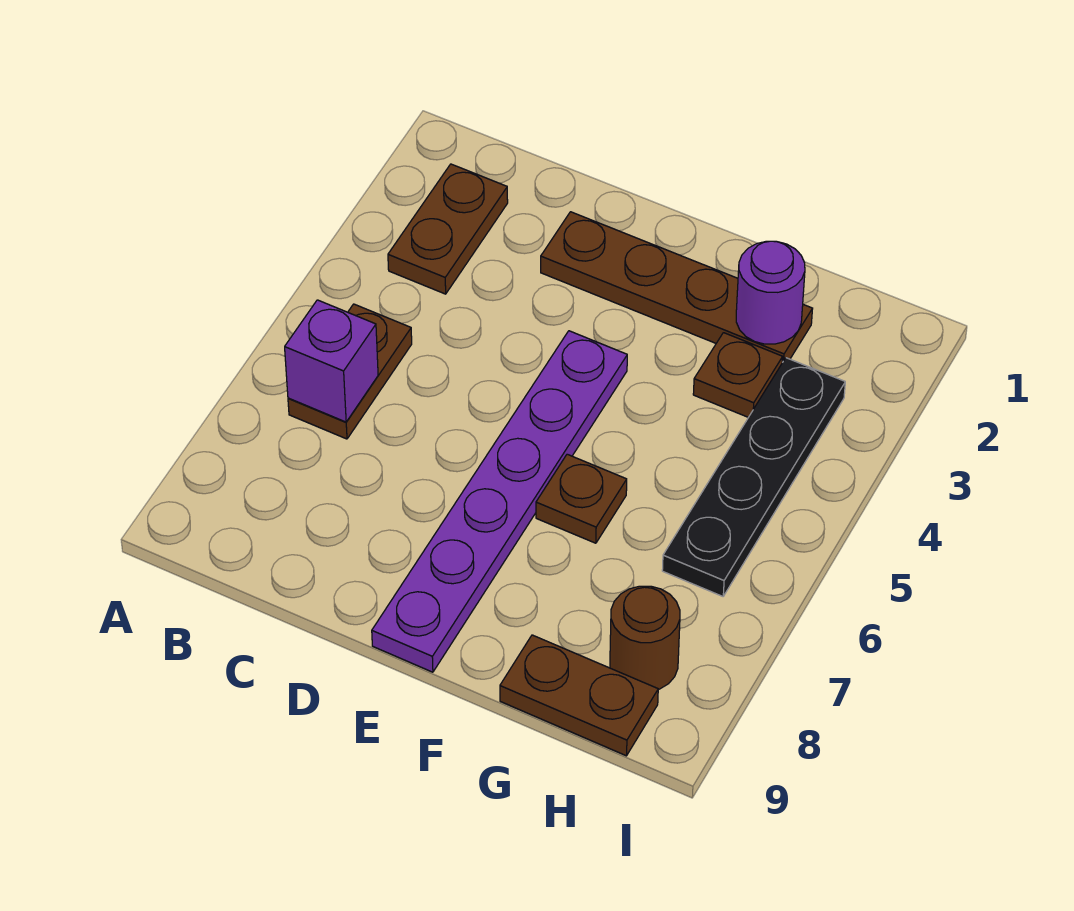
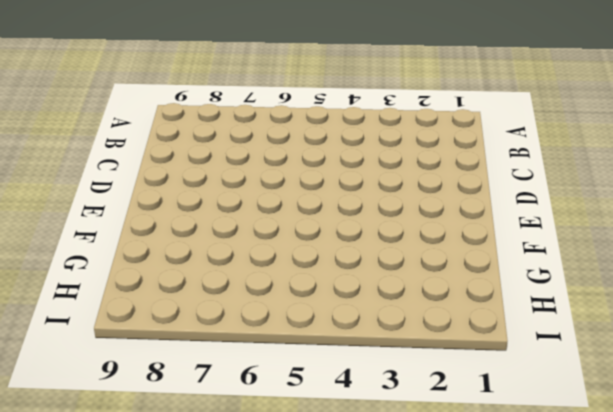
none -> brown 1x2 plate [388,164,508,294]
none -> brown 1x2 plate [288,304,412,439]

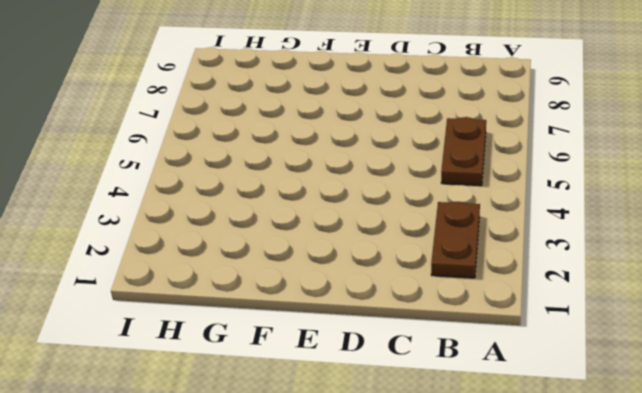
none -> brown 1x4 plate [541,212,813,362]
none -> purple 1x6 plate [372,331,627,672]

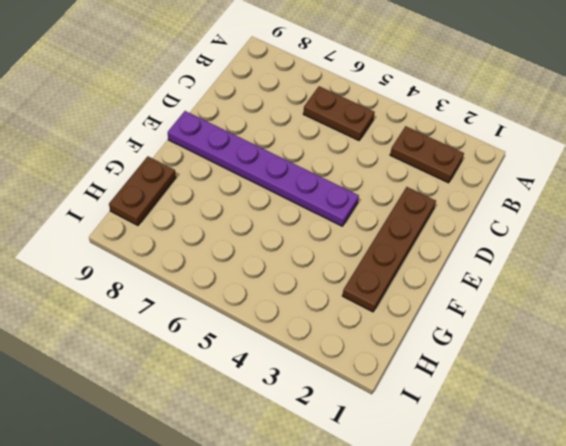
none -> brown 1x1 plate [536,454,627,543]
none -> brown 1x1 plate [693,333,783,417]

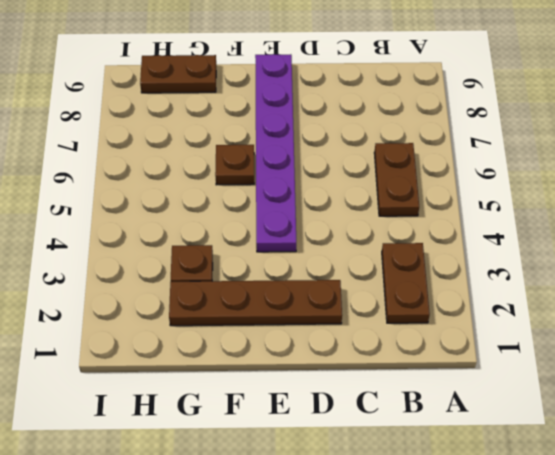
none -> black 1x4 plate [662,358,845,596]
none -> brown 1x1 round brick [610,586,680,689]

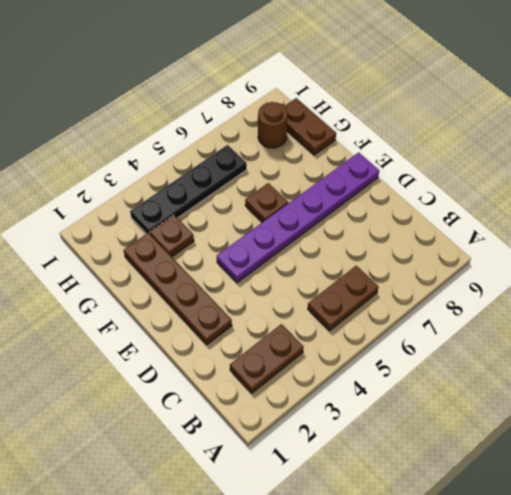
none -> purple 1x1 brick [285,300,378,422]
none -> purple 1x1 round brick [736,241,805,344]

